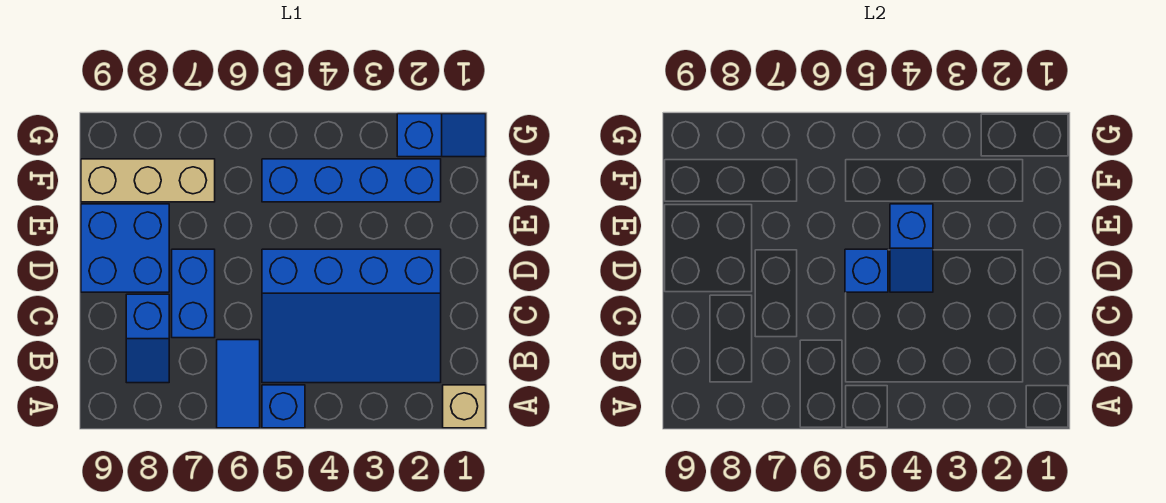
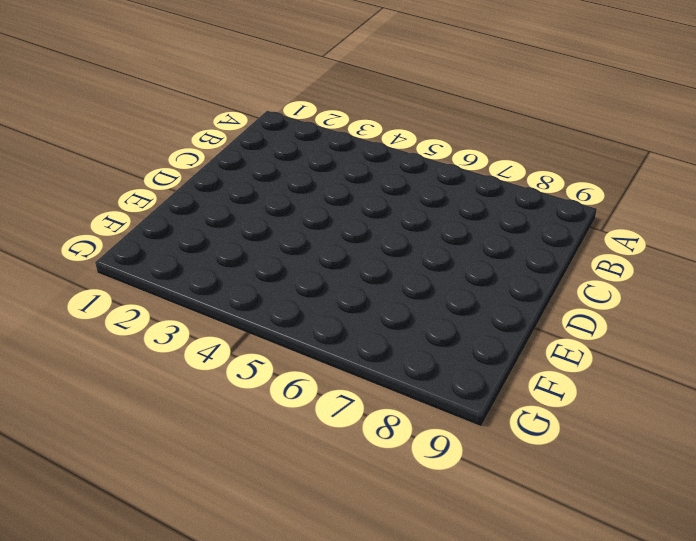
none -> tan 1x1 brick [443,385,486,428]
none -> blue 1x1 brick [262,385,305,428]
none -> blue 1x2 tile [217,340,260,428]

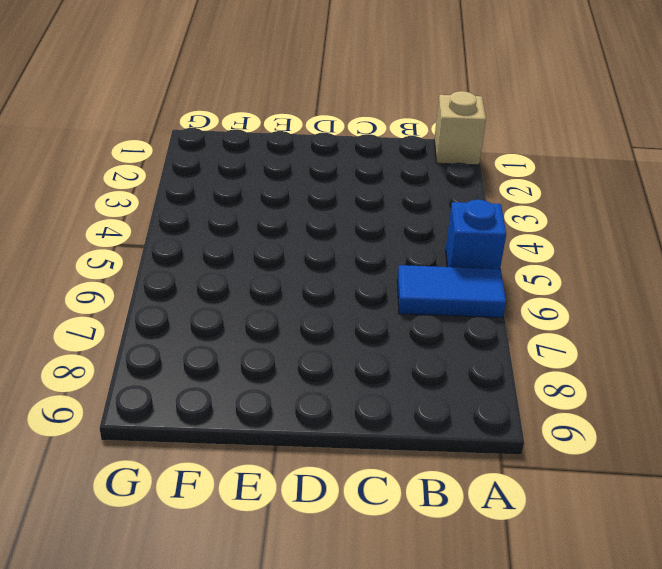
none -> blue 3x4 slope [262,249,441,383]
none -> blue 1x2 slope [126,294,169,383]
none -> blue 1x2 brick [172,249,215,338]

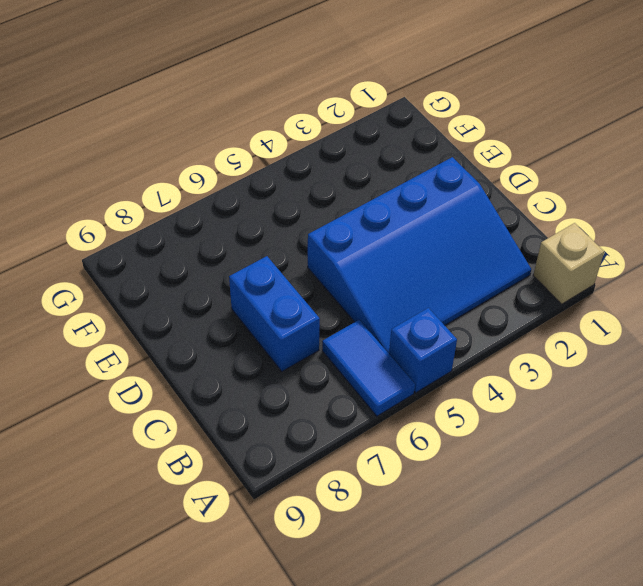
none -> blue 1x2 slope [126,294,169,383]
none -> blue 2x2 brick [81,204,169,292]
none -> blue 1x4 brick [262,159,441,202]

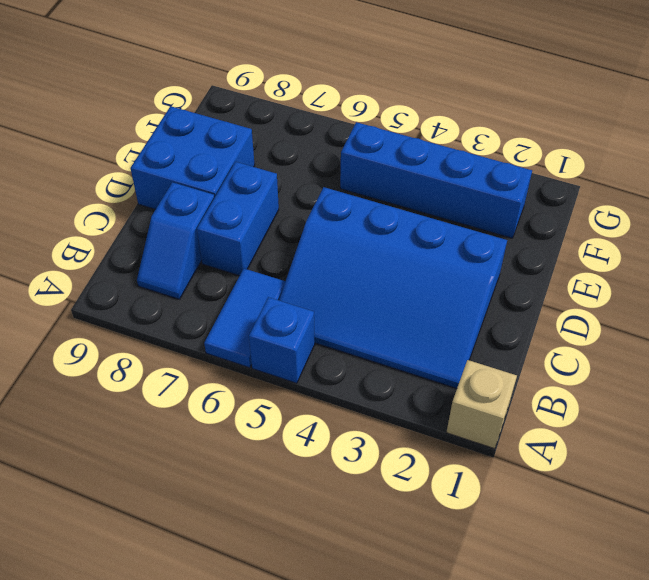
none -> tan 1x3 brick [81,159,215,202]
none -> blue 1x2 slope [397,114,486,157]
none -> blue 1x2 slope [890,204,933,292]

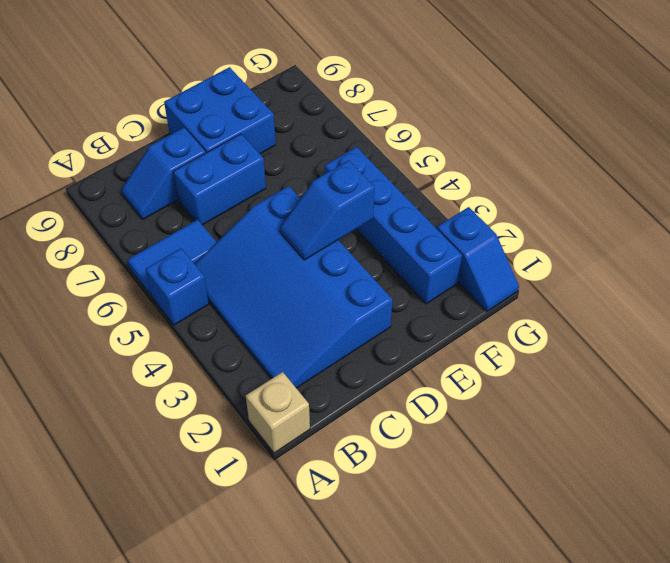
none -> tan 1x3 brick [81,159,215,202]
none -> blue 1x1 brick [845,249,888,292]

